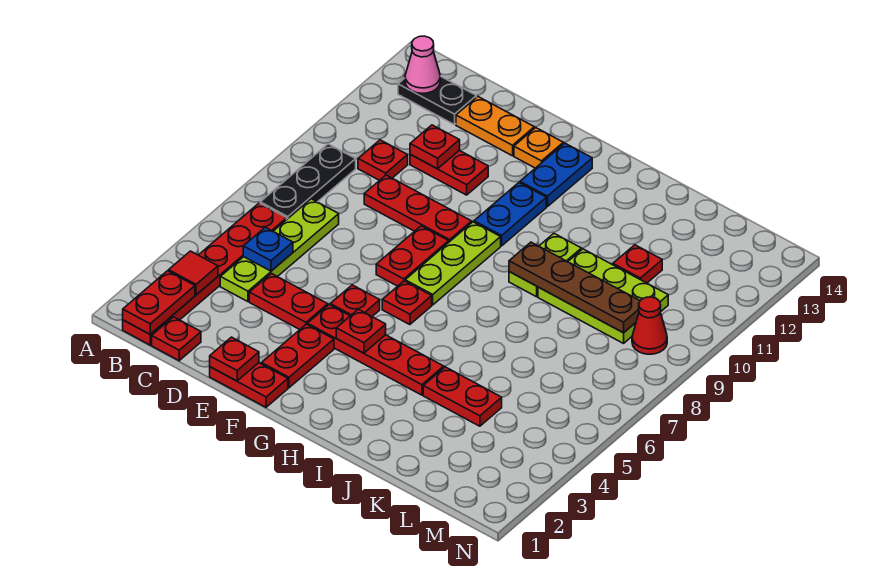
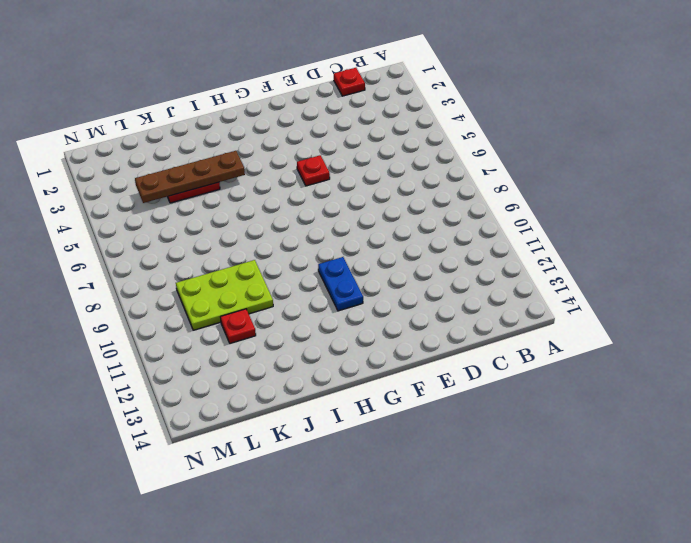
brown 1x4 plate [135,151,245,203] -> brown 1x4 plate moved to [509,242,640,333]
none -> red 1x6 plate [123,203,287,345]
none -> black 1x3 plate [260,144,356,219]
none -> black 1x2 plate [398,76,476,125]
none -> lime 1x4 plate [220,199,339,302]

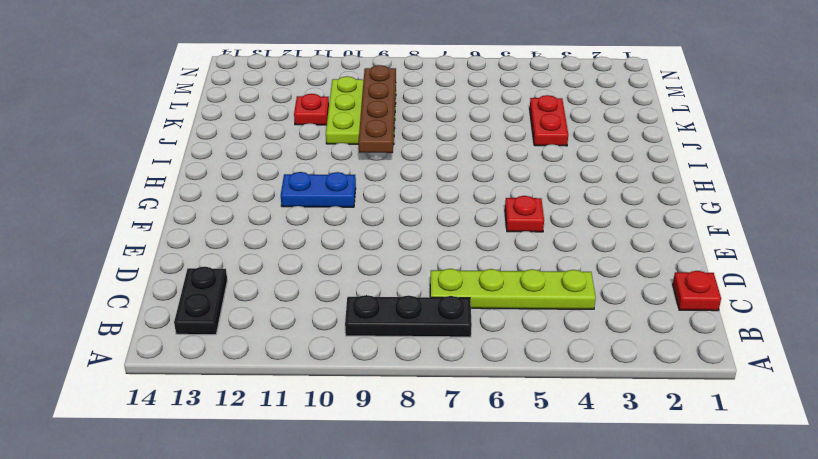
none -> red 1x6 plate [123,203,287,345]
none -> red 1x1 plate [358,140,408,180]
none -> red 1x2 plate [249,273,328,330]
none -> red 1x3 plate [364,175,472,242]

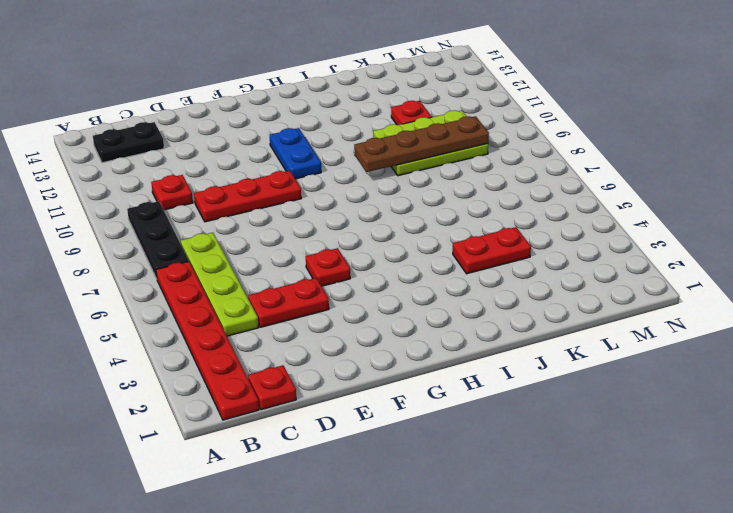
none -> red 1x2 plate [410,150,488,195]
none -> orange 1x2 plate [456,97,534,156]
none -> red 1x2 plate [210,363,288,407]
none -> red 1x2 plate [262,324,334,388]

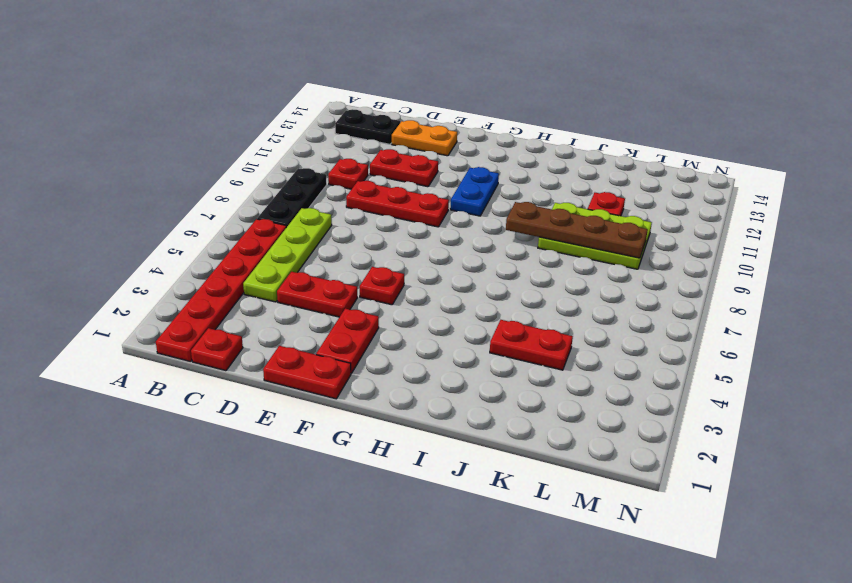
none -> red 1x4 plate [307,305,444,395]
none -> red 1x2 plate [376,226,449,286]
none -> orange 1x1 plate [514,128,563,168]
none -> red 1x1 plate [382,281,432,325]

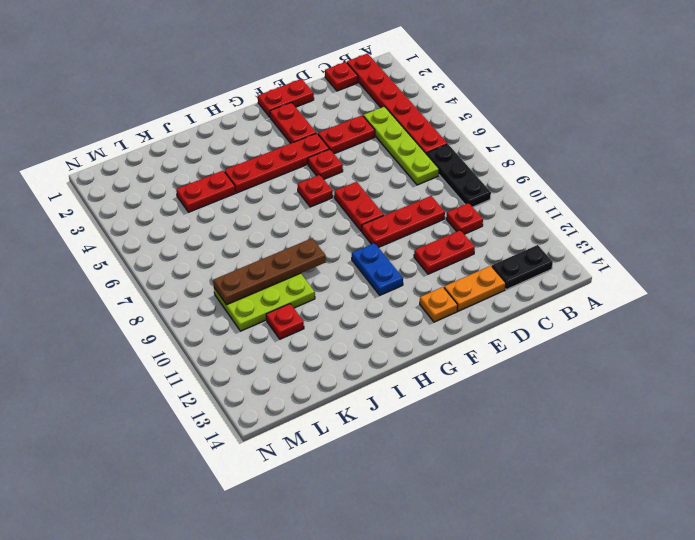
none -> lime 1x3 plate [405,222,501,305]
none -> blue 1x2 plate [520,143,592,207]
none -> lime 1x2 plate [509,234,581,297]
none -> red 1x1 cone [632,297,667,354]

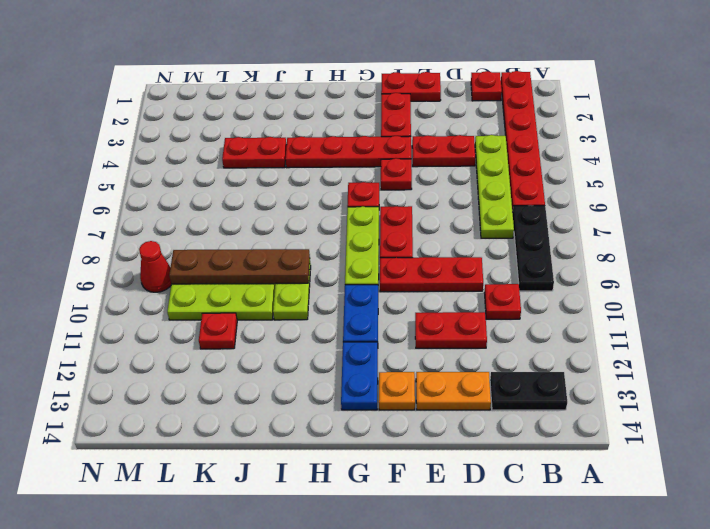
none -> red 1x2 plate [123,271,195,334]
none -> red 1x1 tile [169,251,218,295]
none -> pink 1x1 cone [405,36,440,93]
none -> blue 1x1 plate [243,227,293,271]

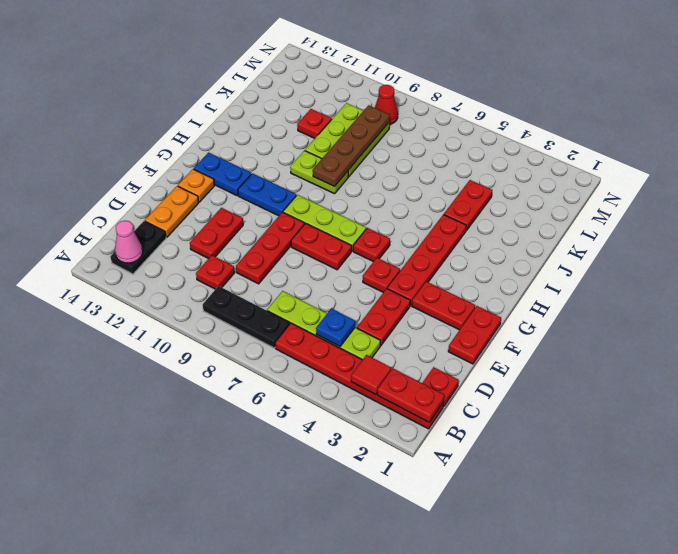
none -> red 1x1 plate [410,125,460,169]
none -> red 1x1 plate [210,337,259,381]
none -> red 1x1 plate [336,309,386,353]

